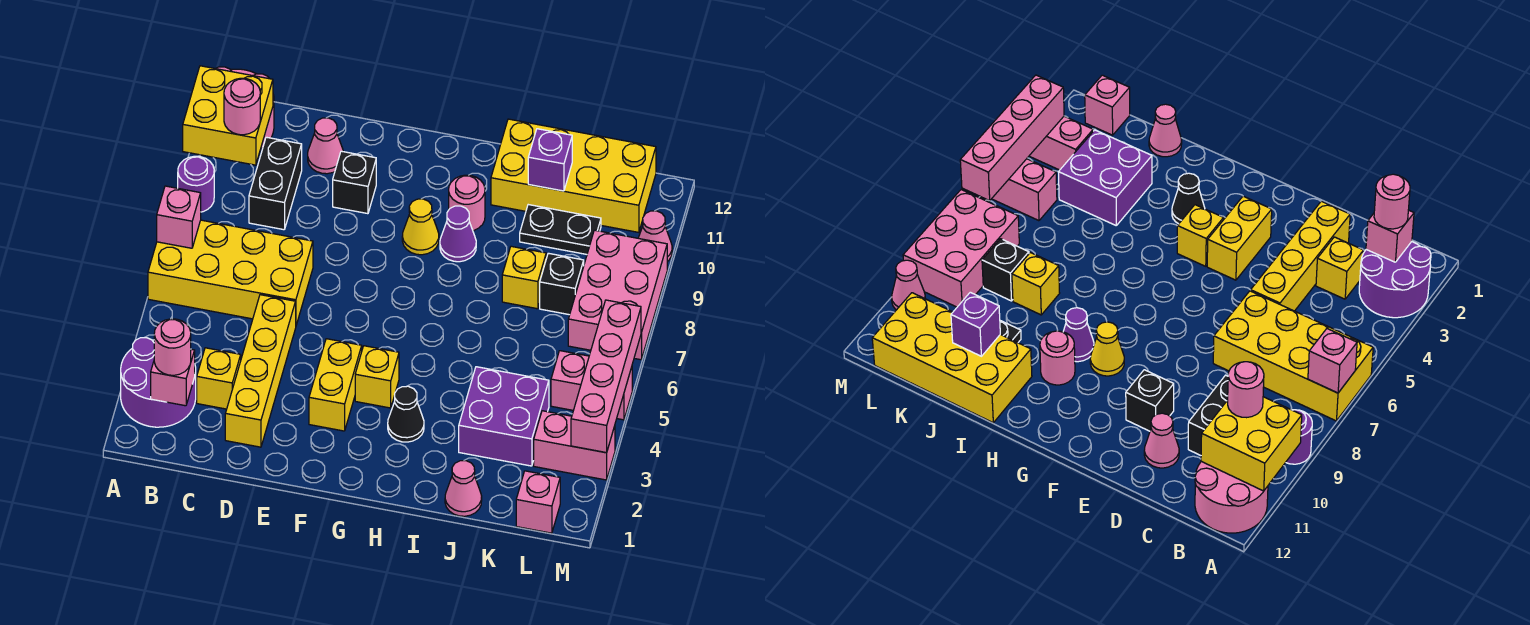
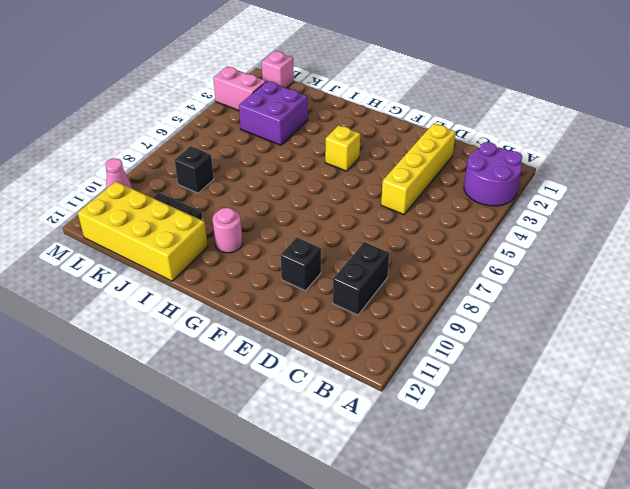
none -> yellow 2x4 brick [148,220,313,325]
none -> purple 1x1 round brick [178,156,214,212]
none -> pink 2x2 round brick [1195,461,1268,533]
none -> yellow 1x1 brick [197,348,241,409]

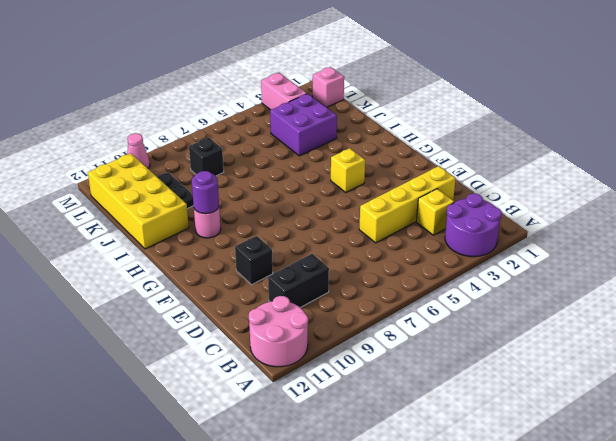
purple 1x1 round brick [192,171,219,214] -> purple 1x1 round brick moved to [178,156,214,212]
none -> yellow 2x4 brick [148,220,313,325]
none -> pink 1x1 cone [308,118,343,174]
none -> yellow 1x2 brick [309,339,362,431]
none -> yellow 1x1 cone [402,199,439,255]

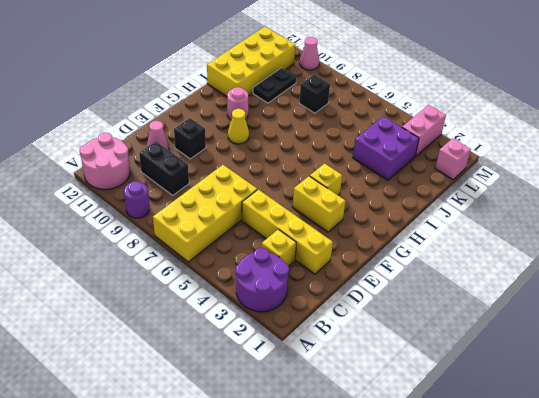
none -> black 1x1 cone [388,386,424,442]
none -> purple 1x1 cone [440,206,476,262]
none -> pink 1x1 cone [445,461,482,516]
none -> yellow 1x1 brick [502,246,546,309]

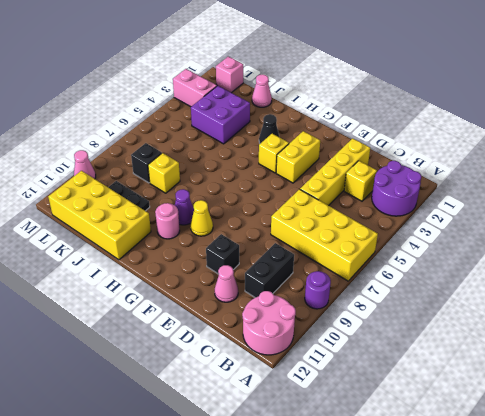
none -> pink 1x2 brick [551,351,632,420]
none -> pink 2x3 brick [568,230,667,360]
none -> pink 1x1 brick [157,186,201,248]
none -> yellow 2x2 brick [183,66,273,165]

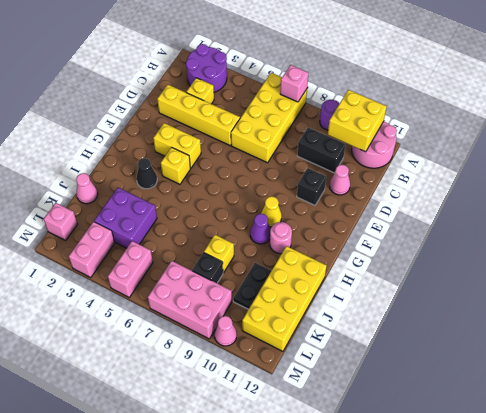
none -> pink 1x1 brick [151,349,195,406]
none -> purple 1x1 brick [528,129,572,191]
none -> pink 1x4 brick [571,300,641,453]
none -> pink 1x1 round brick [154,319,191,375]

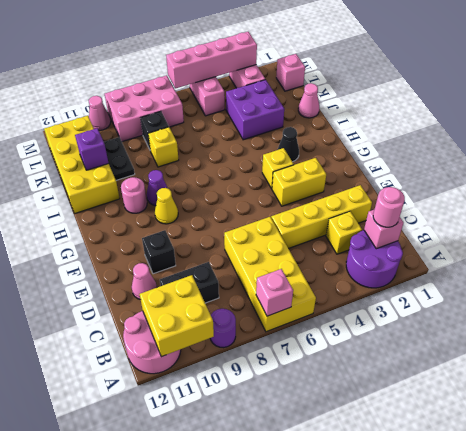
none -> pink 1x1 round brick [224,78,260,135]

